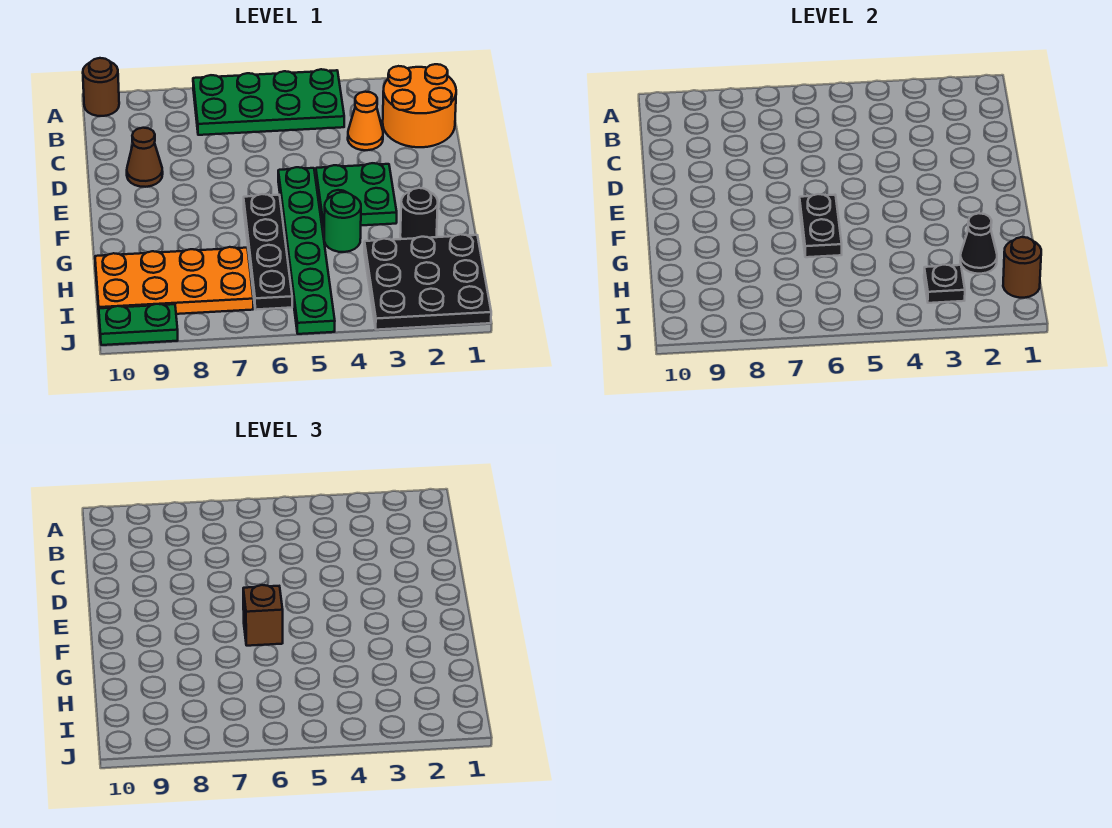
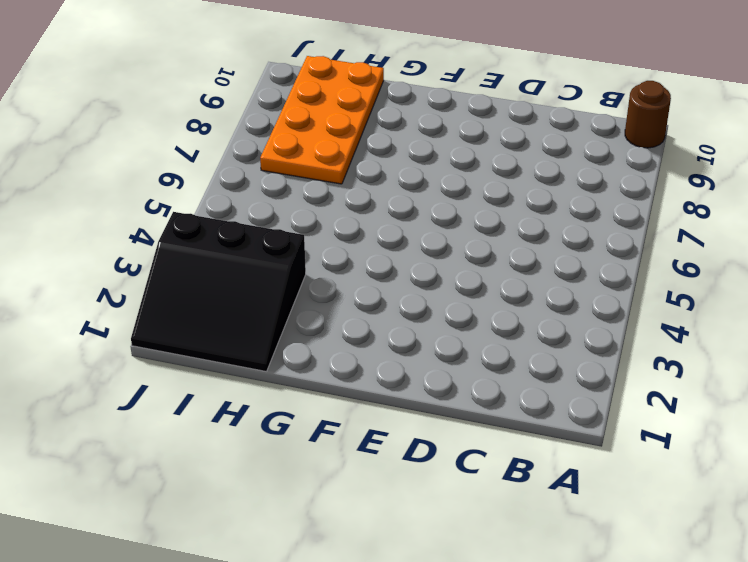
black 3x3 slope [131,212,306,372] -> black 3x3 plate [364,234,491,330]
none -> green 2x4 plate [193,69,344,135]
none -> orange 2x2 round brick [383,64,456,147]
none -> orange 1x1 cone [348,92,383,150]

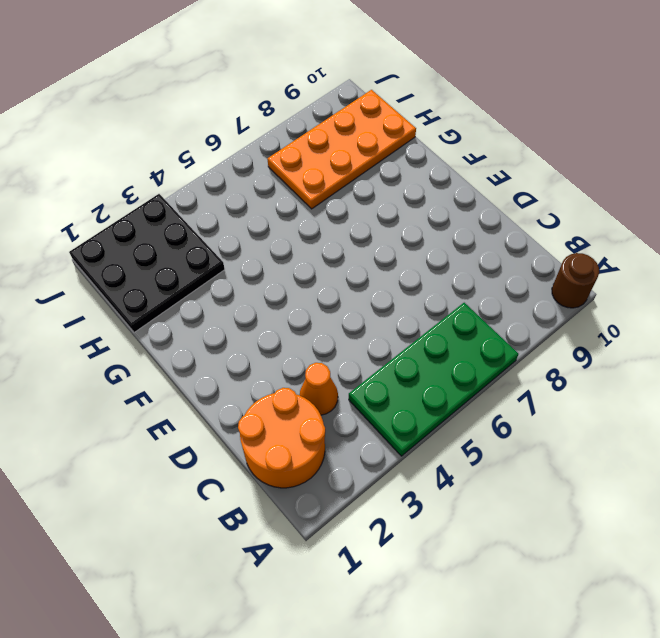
none -> brown 1x1 cone [127,128,163,187]
none -> green 2x2 plate [316,163,397,228]
none -> green 1x6 plate [278,167,335,334]

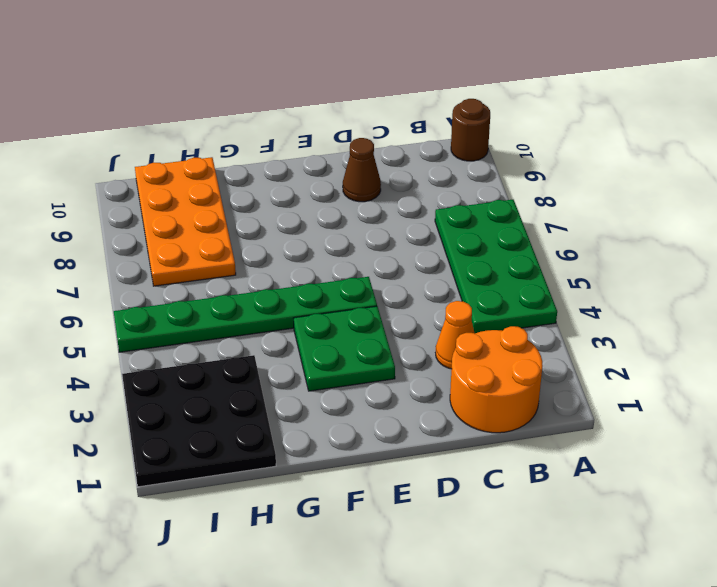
none -> black 1x4 plate [244,194,292,310]
none -> black 1x1 round brick [400,188,438,239]
none -> green 1x1 round brick [324,192,361,252]

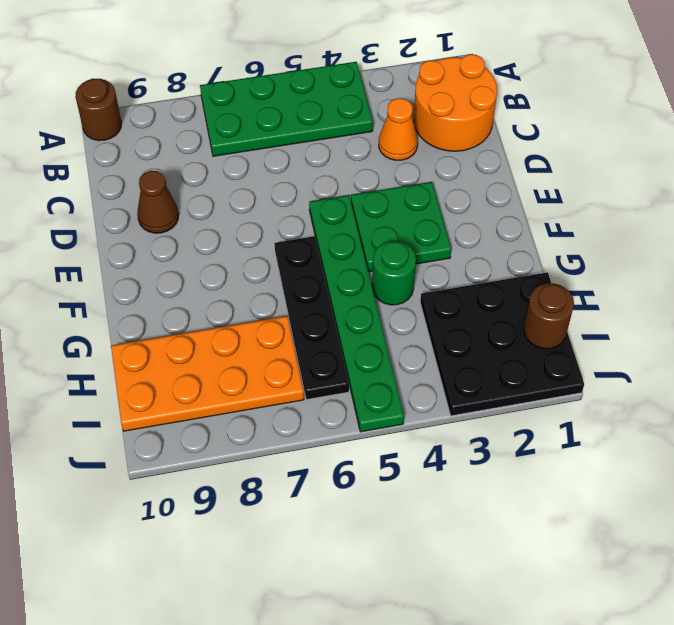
none -> black 1x1 round brick [400,188,438,239]
none -> green 1x2 plate [99,304,178,345]
none -> black 1x2 plate [800,194,842,257]

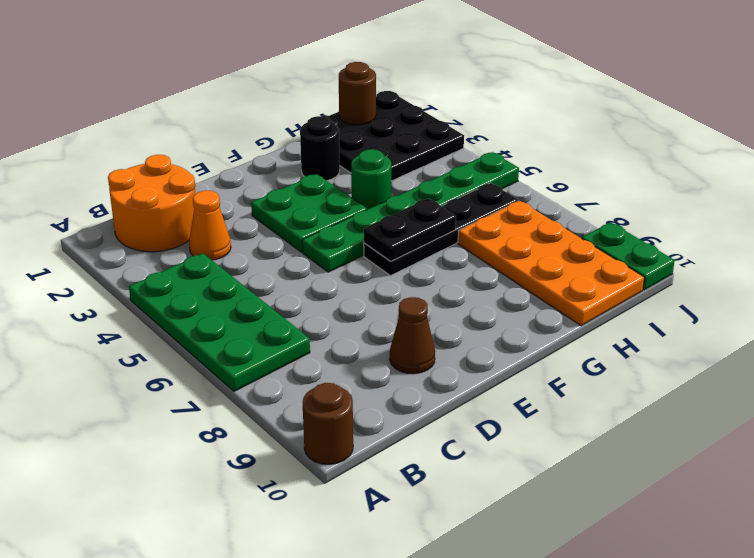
none -> black 1x1 cone [960,213,997,274]
none -> black 1x1 plate [924,265,965,303]
none -> brown 1x1 brick [243,585,283,646]

